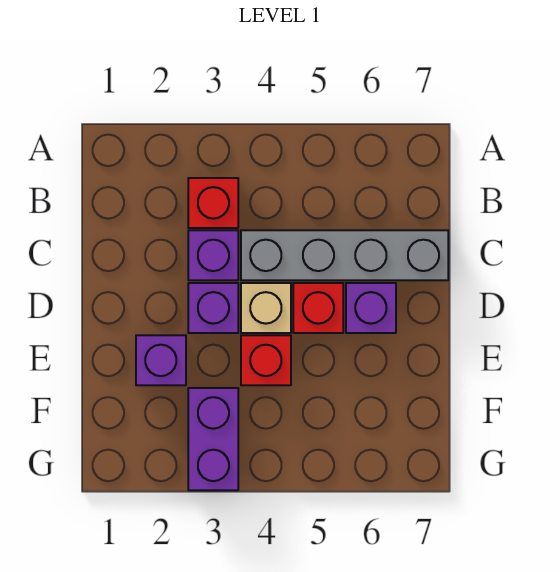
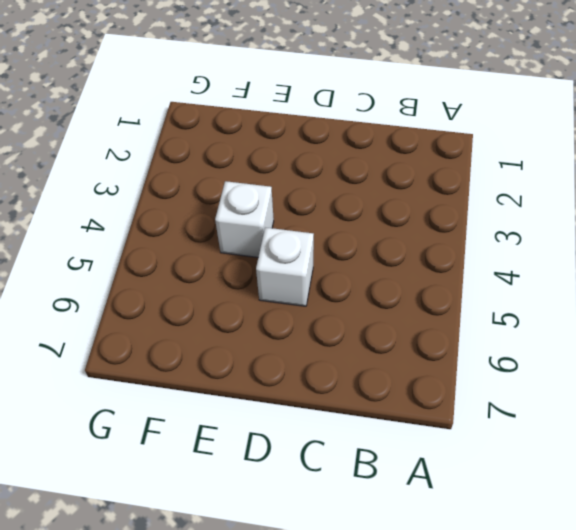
white 1x1 brick [256,228,314,306] -> red 1x1 brick [293,283,343,333]
white 1x1 brick [215,181,274,257] -> red 1x1 brick [241,335,291,385]
none -> red 1x1 brick [188,178,238,228]
none -> purple 1x1 brick [188,230,238,280]

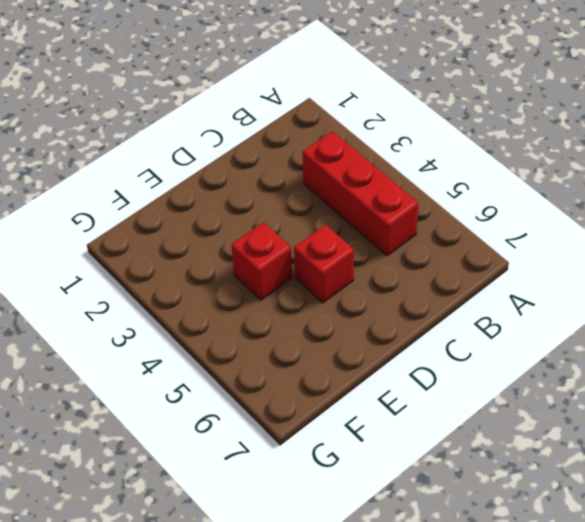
red 1x3 brick [302,131,419,256] -> red 1x1 brick [188,178,238,228]
none -> purple 1x1 brick [188,230,238,280]
none -> grey 1x4 brick [241,230,448,280]

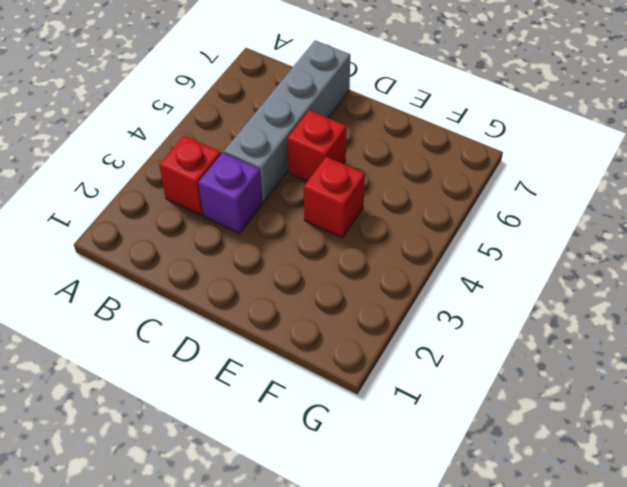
none -> purple 1x1 brick [188,283,238,333]
none -> tan 1x1 brick [241,283,291,333]

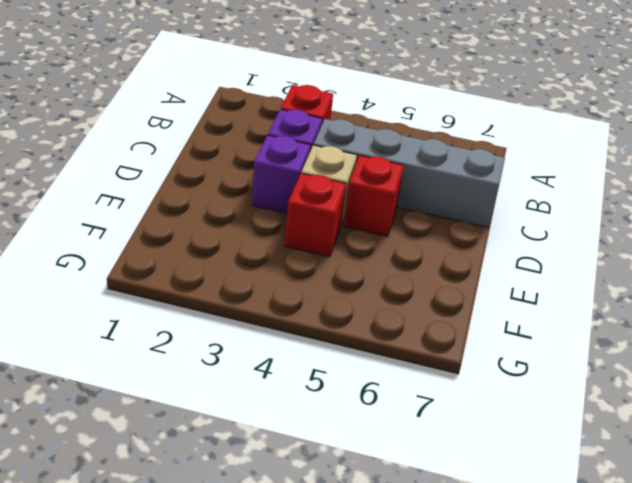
none -> purple 1x1 brick [346,283,396,333]
none -> purple 1x1 brick [136,335,186,385]

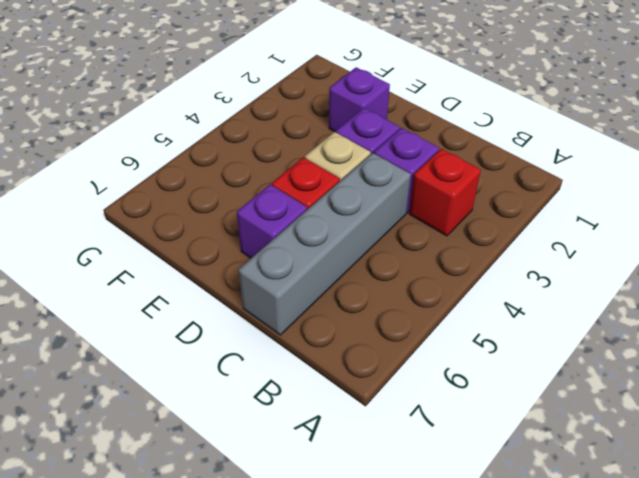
none -> red 1x1 brick [241,335,291,385]
none -> purple 1x2 brick [188,388,238,490]

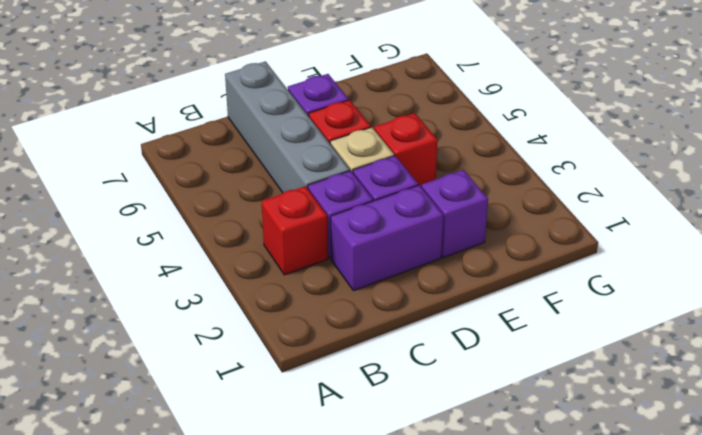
purple 1x2 brick [331,185,443,291] -> purple 1x2 brick moved to [188,388,238,490]

